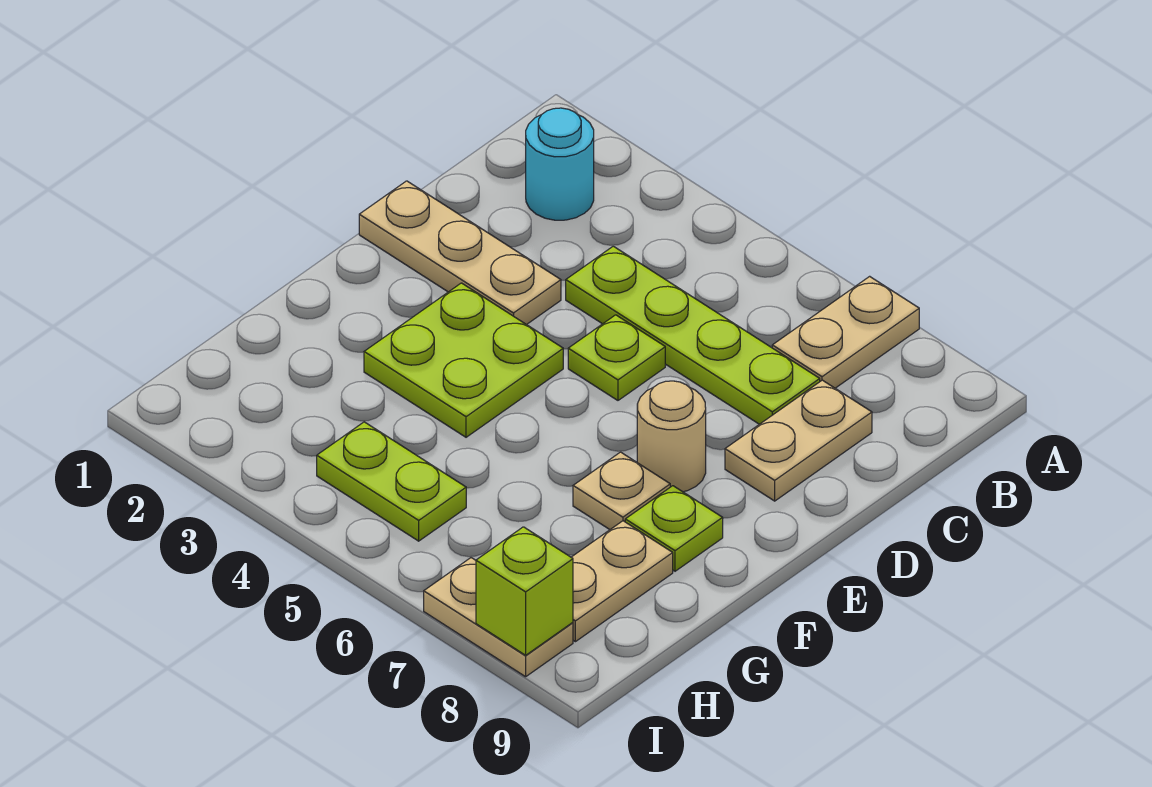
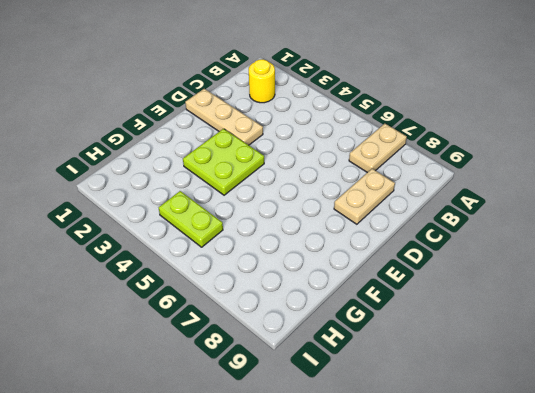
yellow 1x1 round brick [249,59,275,103] -> cyan 1x1 round brick [526,108,594,220]
none -> lime 1x4 plate [566,246,820,424]
none -> lime 1x1 plate [568,315,665,400]
none -> tan 1x1 round brick [637,381,706,492]

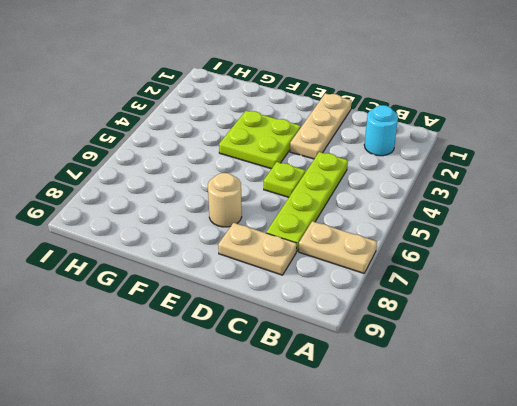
none -> tan 1x1 plate [573,452,670,529]
none -> lime 1x1 plate [625,486,723,571]
none -> tan 1x2 plate [571,521,673,642]

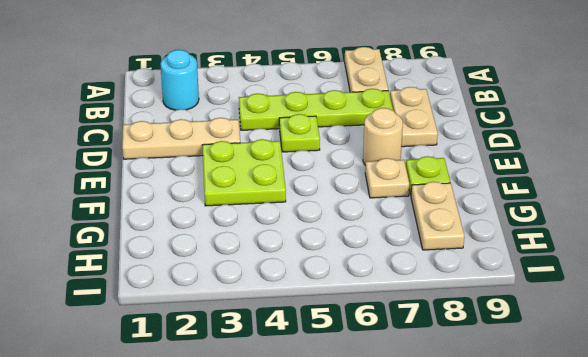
none -> lime 1x2 plate [317,422,466,541]
none -> tan 1x2 plate [424,558,573,677]
none -> lime 1x1 brick [476,527,573,655]

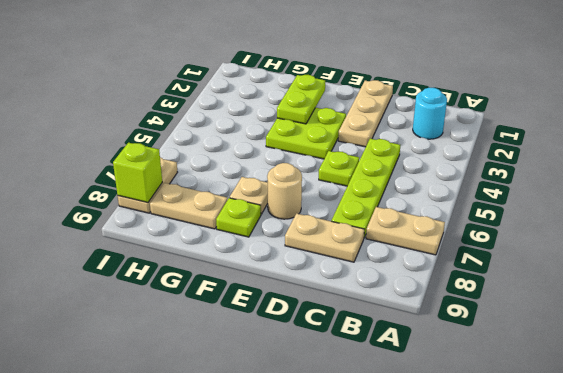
lime 1x2 plate [277,75,325,124] -> lime 1x2 plate moved to [317,422,466,541]

